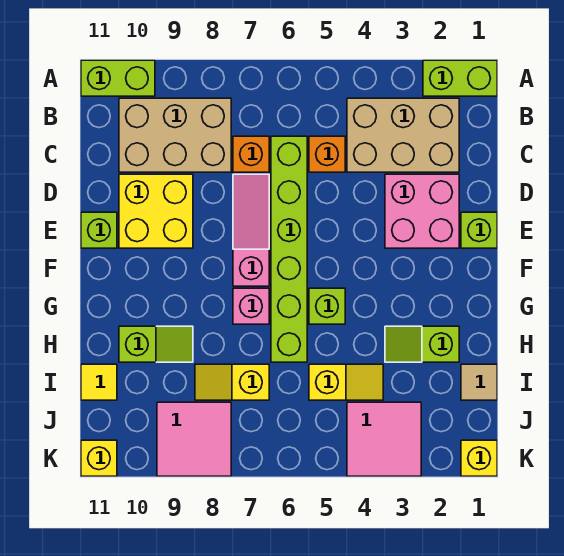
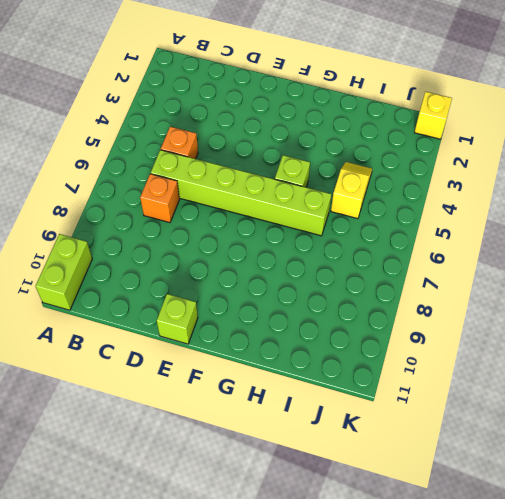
none -> lime 1x2 brick [423,60,497,96]
none -> tan 2x3 brick [347,98,459,172]
none -> tan 2x3 brick [119,98,231,172]

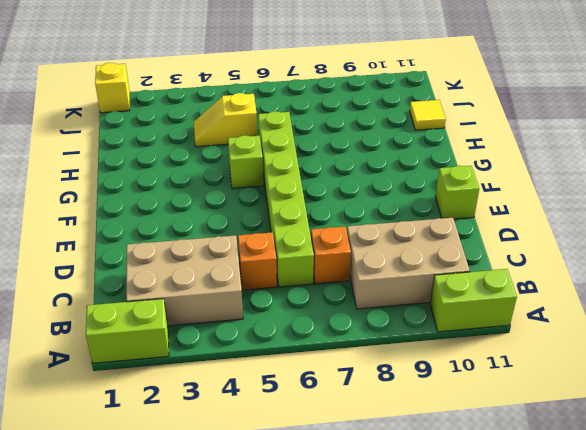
none -> pink 2x2 brick [385,174,459,248]
none -> pink 1x3 slope [233,174,269,286]
none -> yellow 2x2 brick [119,174,193,248]

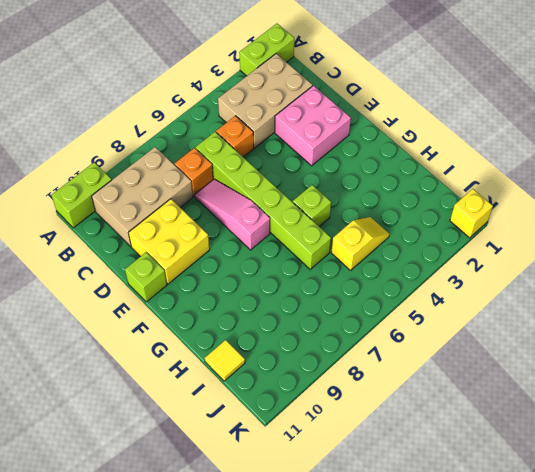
none -> lime 1x1 brick [461,212,497,248]
none -> pink 1x1 brick [233,288,269,324]
none -> lime 1x2 slope [385,326,459,362]

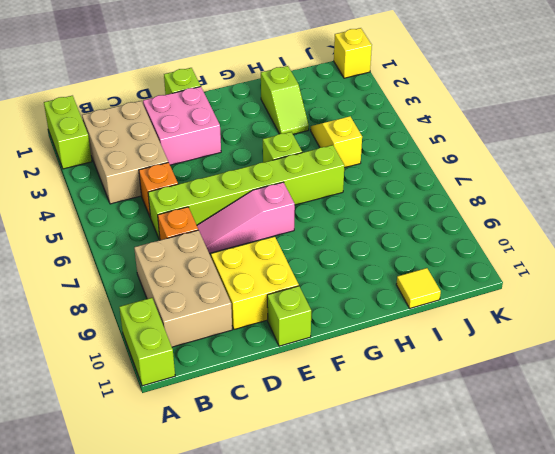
none -> pink 1x1 brick [233,288,269,324]
none -> lime 1x2 slope [119,326,193,362]
none -> tan 1x1 tile [461,364,497,400]

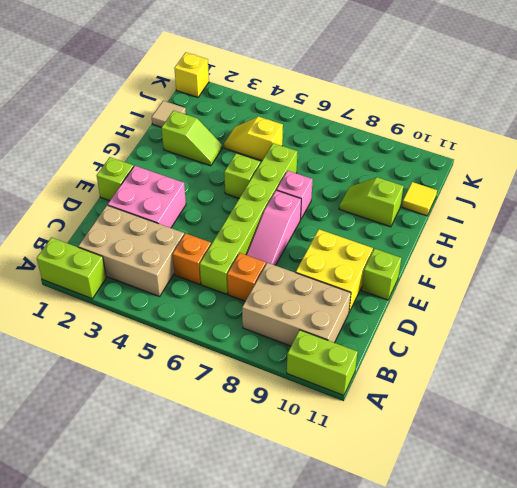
none -> yellow 1x2 slope [195,364,269,400]
none -> pink 2x2 tile [347,402,421,476]
none -> pink 2x2 tile [157,402,231,476]

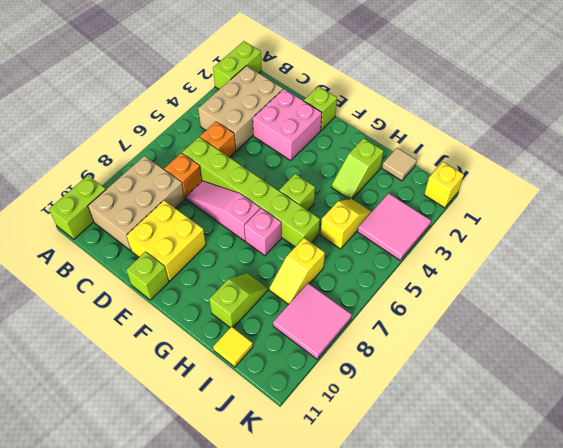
none -> yellow 1x1 brick [81,440,117,476]

